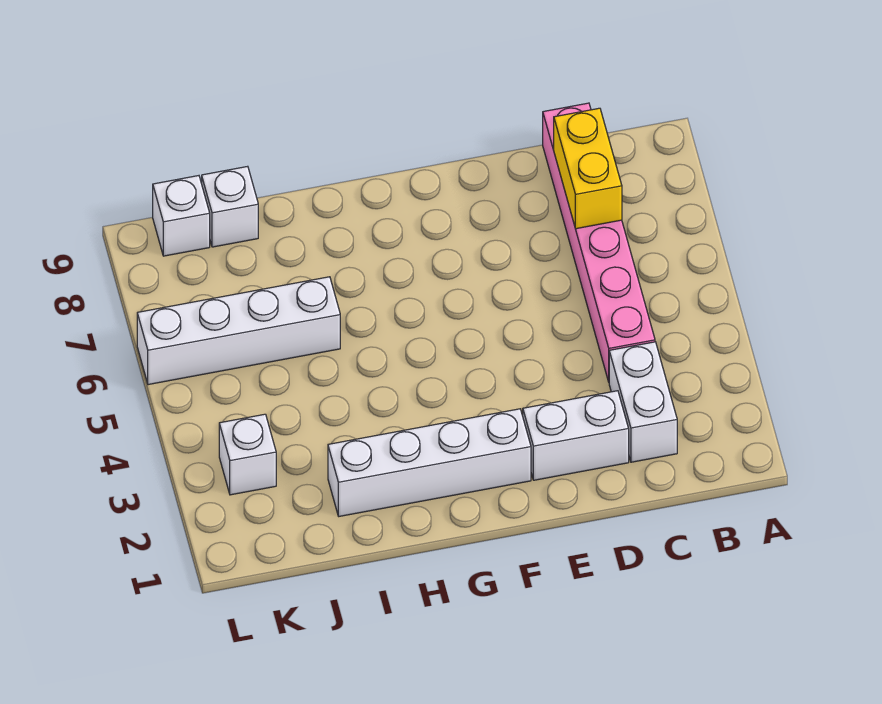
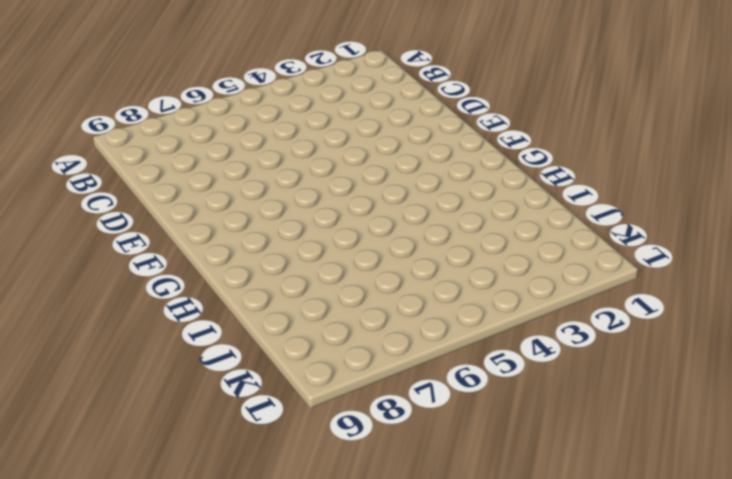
none -> white 1x2 brick [609,342,677,462]
none -> pink 1x6 brick [543,103,655,382]

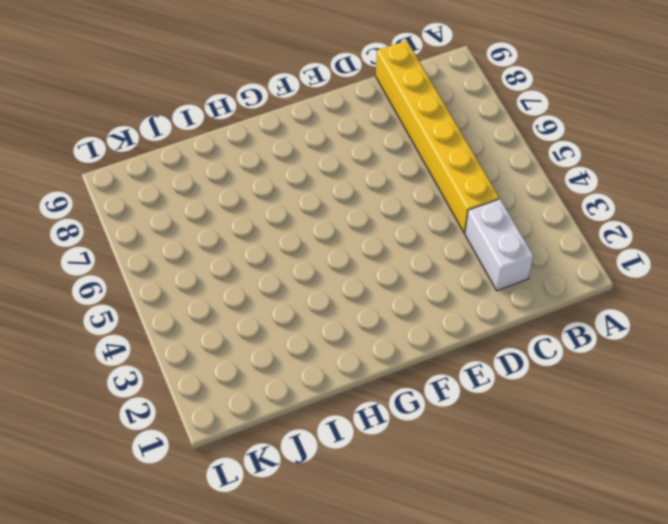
yellow 1x6 brick [376,41,499,233] -> pink 1x6 brick [543,103,655,382]
none -> white 1x2 brick [523,391,629,480]
none -> white 1x4 brick [328,409,531,516]

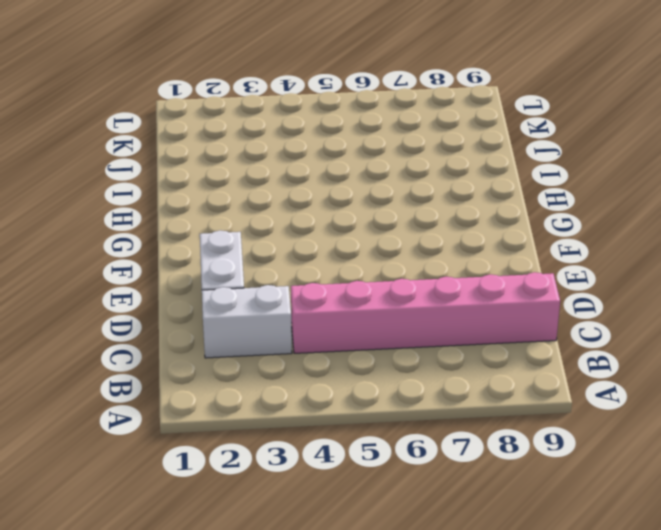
none -> white 1x4 brick [328,409,531,516]
none -> white 1x4 brick [137,277,340,385]

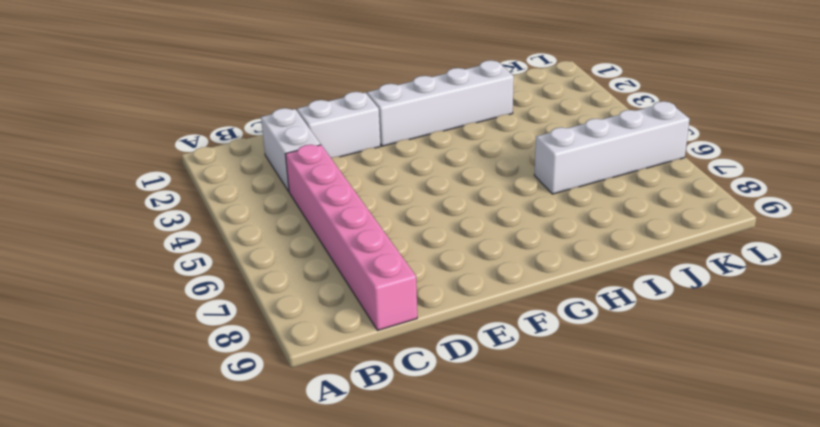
none -> white 1x1 brick [202,166,258,247]
none -> white 1x1 brick [219,414,276,495]

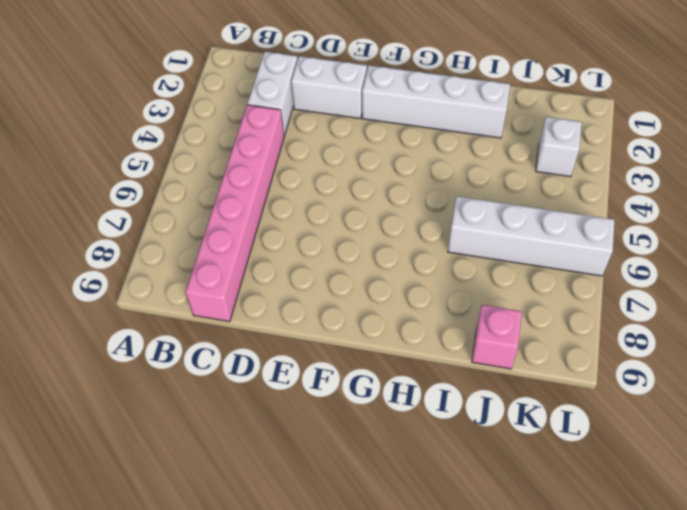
pink 1x1 brick [472,305,522,369] -> white 1x1 brick [202,166,258,247]
none -> white 1x1 brick [153,176,210,256]
none -> yellow 1x2 brick [554,108,622,229]

